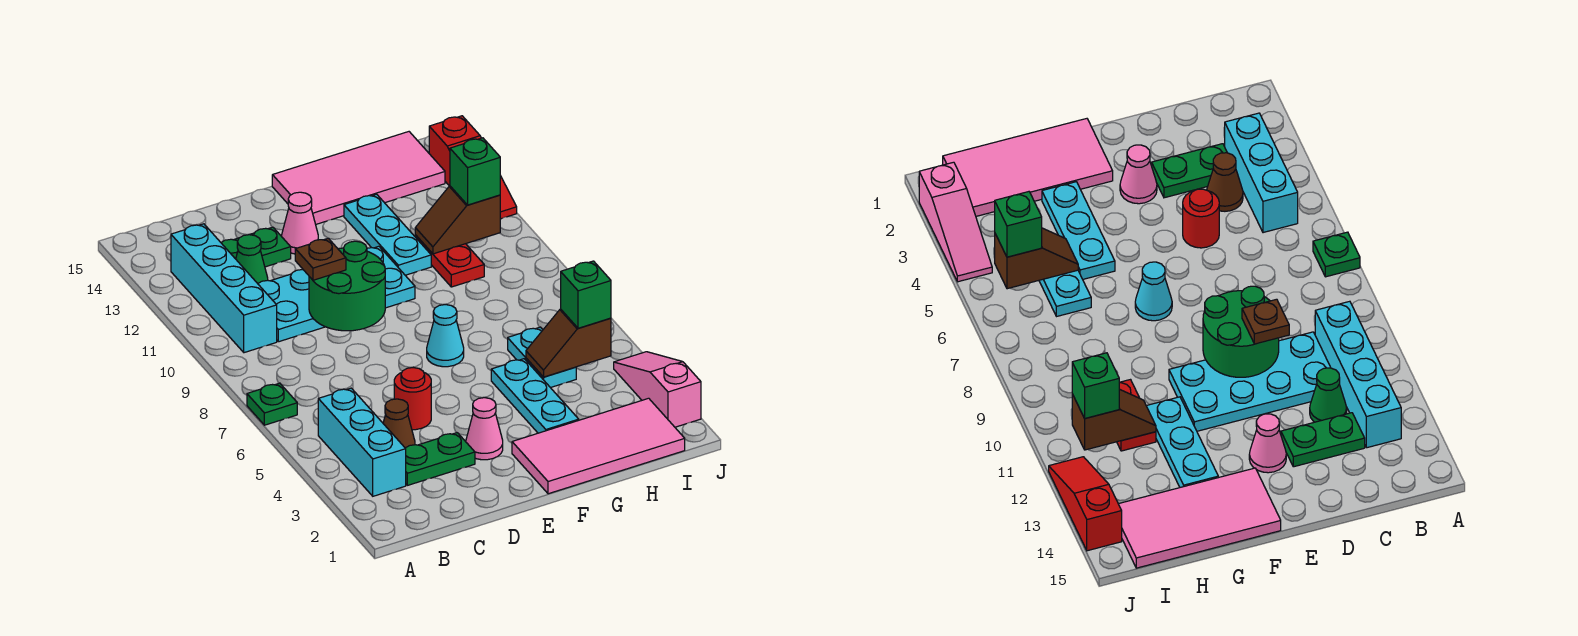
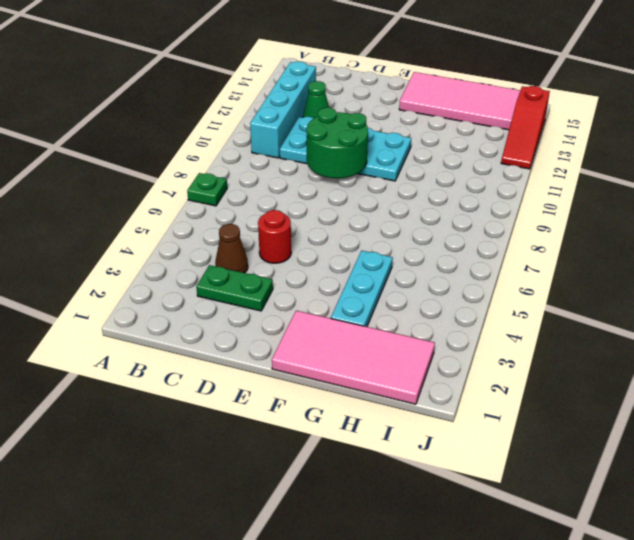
none -> cyan 1x3 brick [318,388,406,496]
none -> green 1x2 plate [221,227,291,267]
none -> pink 1x1 cone [466,398,503,460]

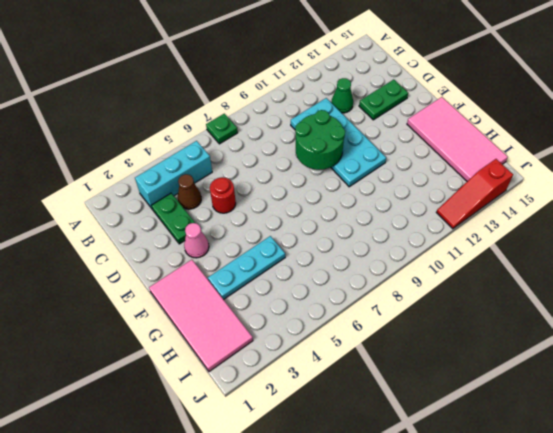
green 1x2 plate [359,79,408,120] -> green 1x2 plate turned to [221,227,291,267]
none -> cyan 1x4 brick [171,224,277,353]
none -> pink 1x1 cone [281,192,318,254]
none -> cyan 1x1 cone [427,305,464,367]

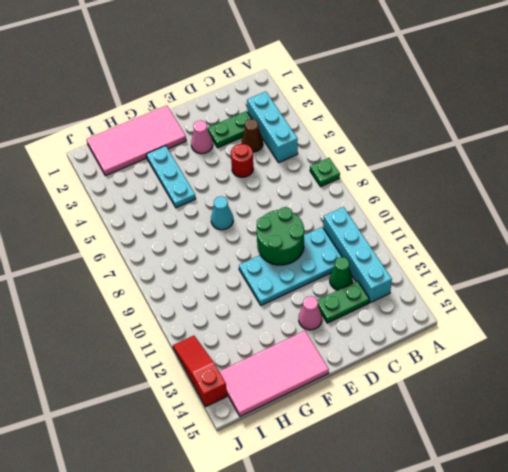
none -> cyan 1x3 plate [344,194,431,275]
none -> cyan 1x2 plate [508,327,576,388]
none -> red 1x2 plate [415,235,484,287]

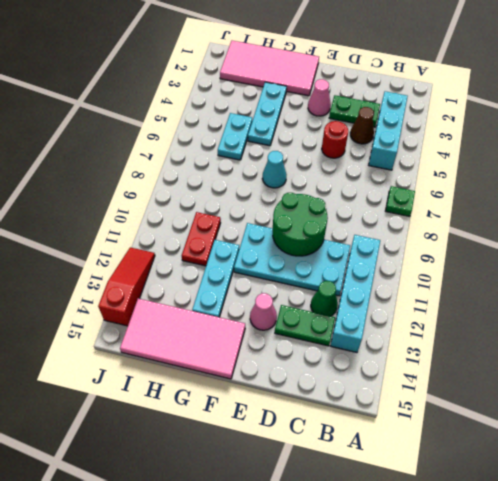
none -> pink 1x3 slope [614,352,701,427]
none -> brown 1x2 slope [526,309,611,377]
none -> brown 1x2 slope [415,186,500,254]

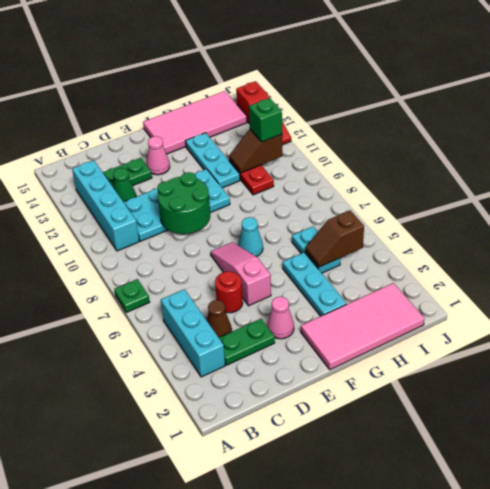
pink 1x3 slope [211,242,271,306] -> pink 1x3 slope moved to [614,352,701,427]
none -> brown 1x1 plate [295,238,346,280]
none -> green 1x1 brick [561,261,611,328]

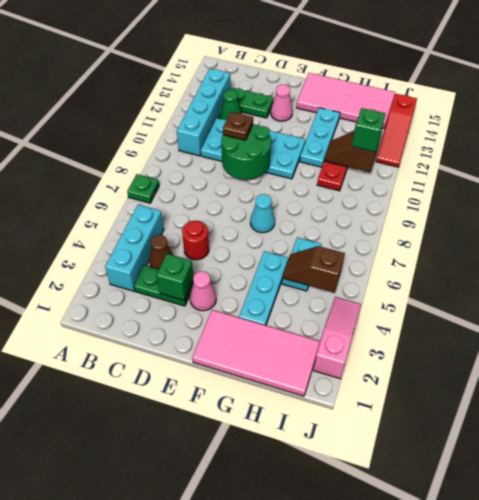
green 1x1 brick [157,254,193,300] -> green 1x1 brick moved to [561,261,611,328]

